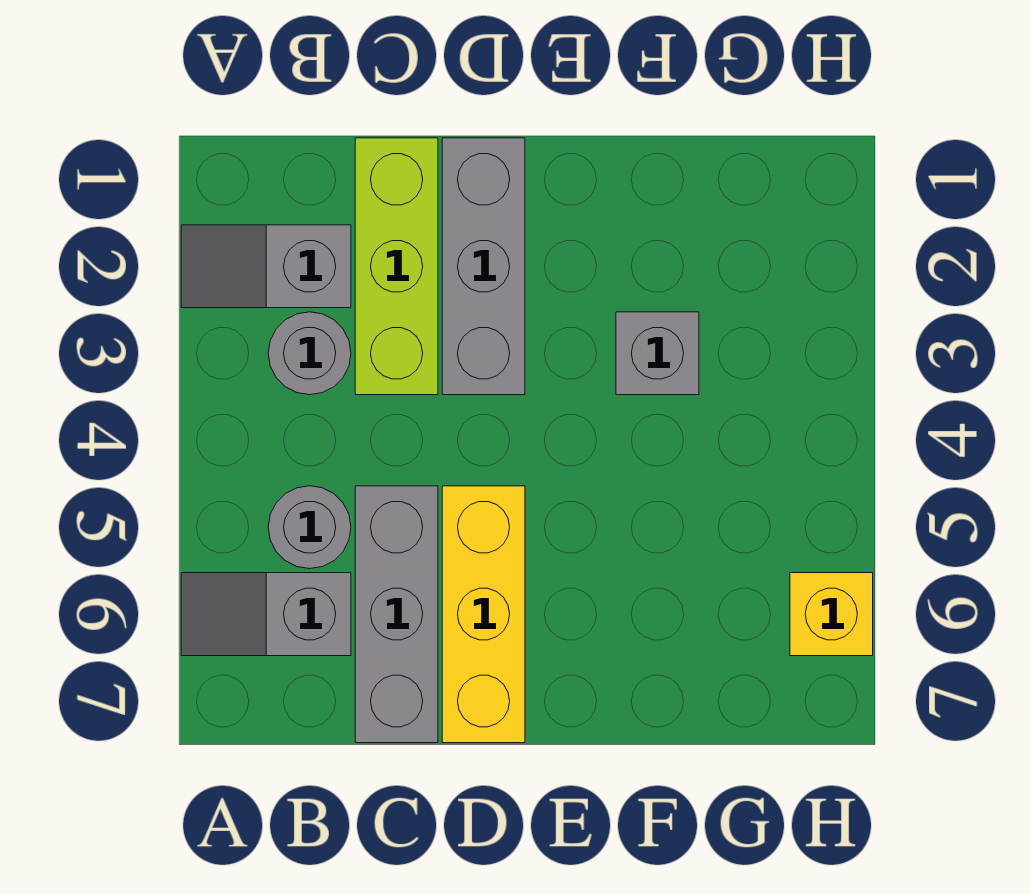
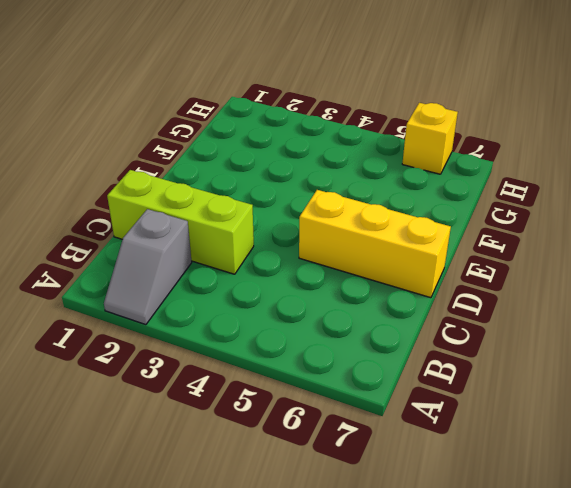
none -> grey 1x2 slope [181,573,351,656]
none -> grey 1x1 round brick [268,312,351,395]

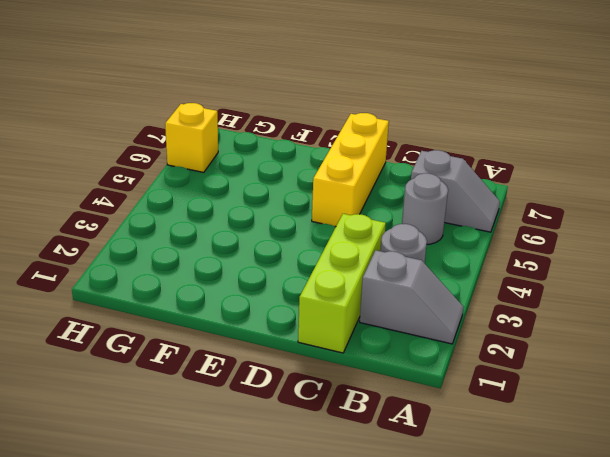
none -> grey 1x3 brick [355,486,438,743]
none -> grey 1x3 brick [442,138,525,395]

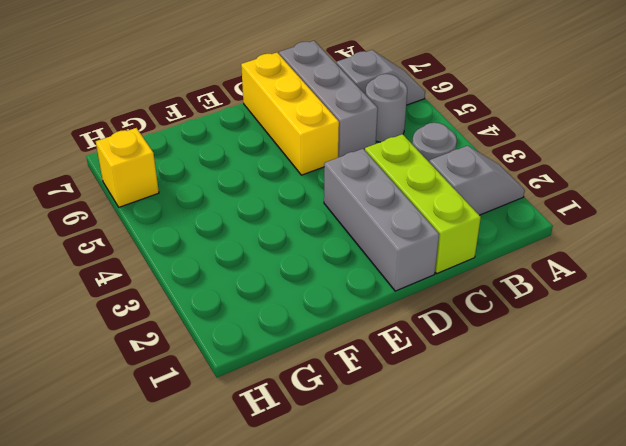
none -> grey 1x1 brick [616,312,699,395]

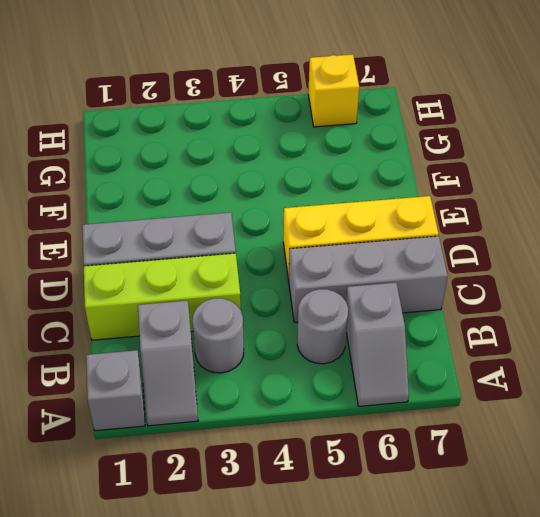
grey 1x1 brick [86,350,145,431] -> grey 1x1 brick moved to [616,312,699,395]

